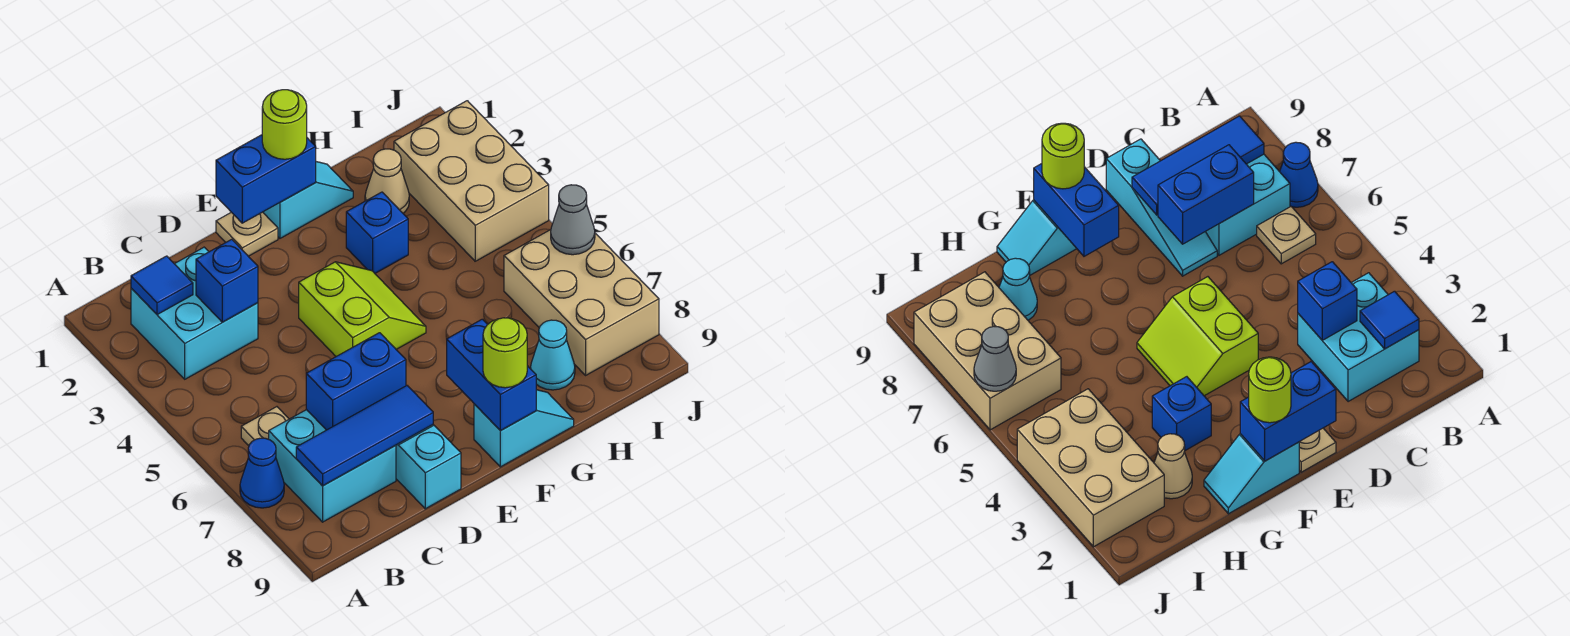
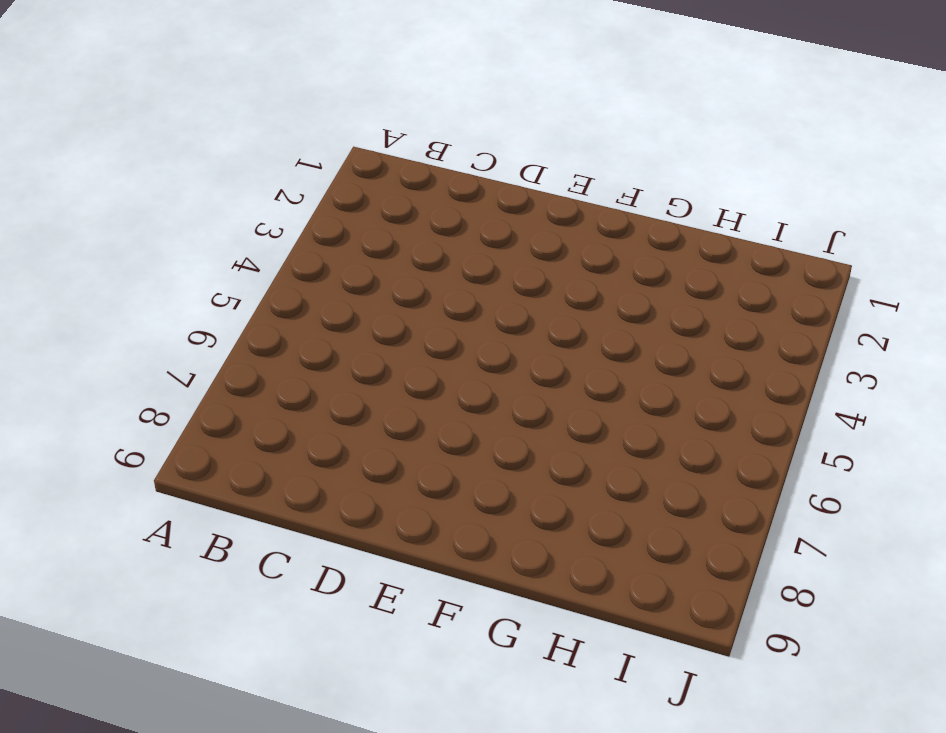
none -> blue 1x1 cone [240,438,284,508]
none -> cyan 2x2 brick [131,247,258,379]
none -> tan 1x1 plate [241,407,289,446]

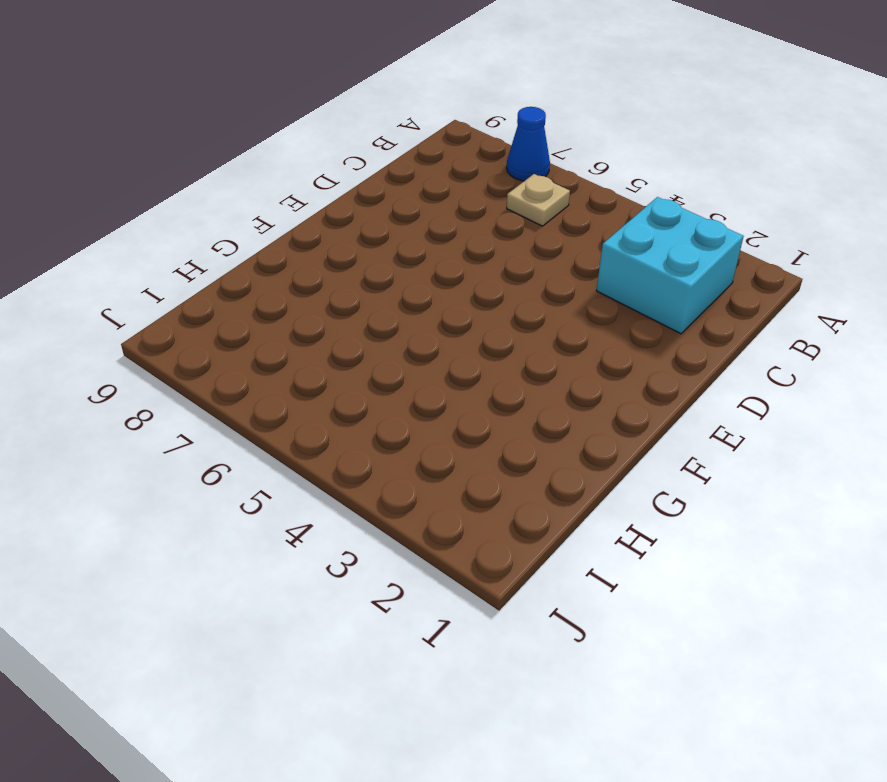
none -> cyan 2x2 brick [269,410,396,522]
none -> cyan 1x3 slope [396,425,461,509]
none -> tan 1x1 plate [216,212,278,256]

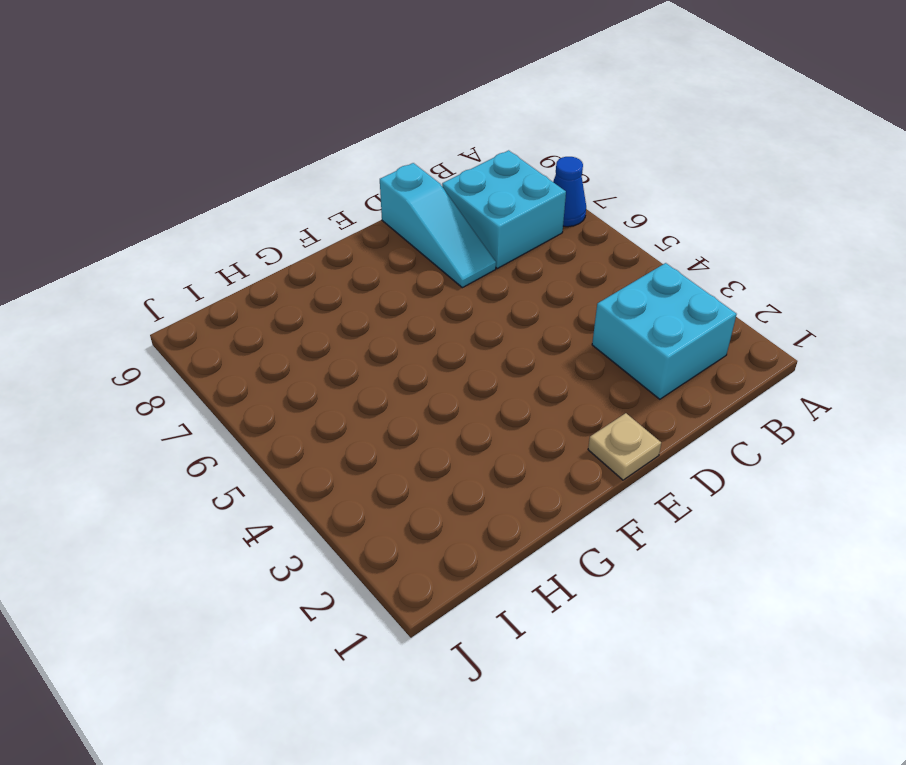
none -> tan 1x1 plate [241,407,289,446]
none -> lime 2x2 slope [299,262,426,356]
none -> cyan 1x2 slope [263,162,353,238]

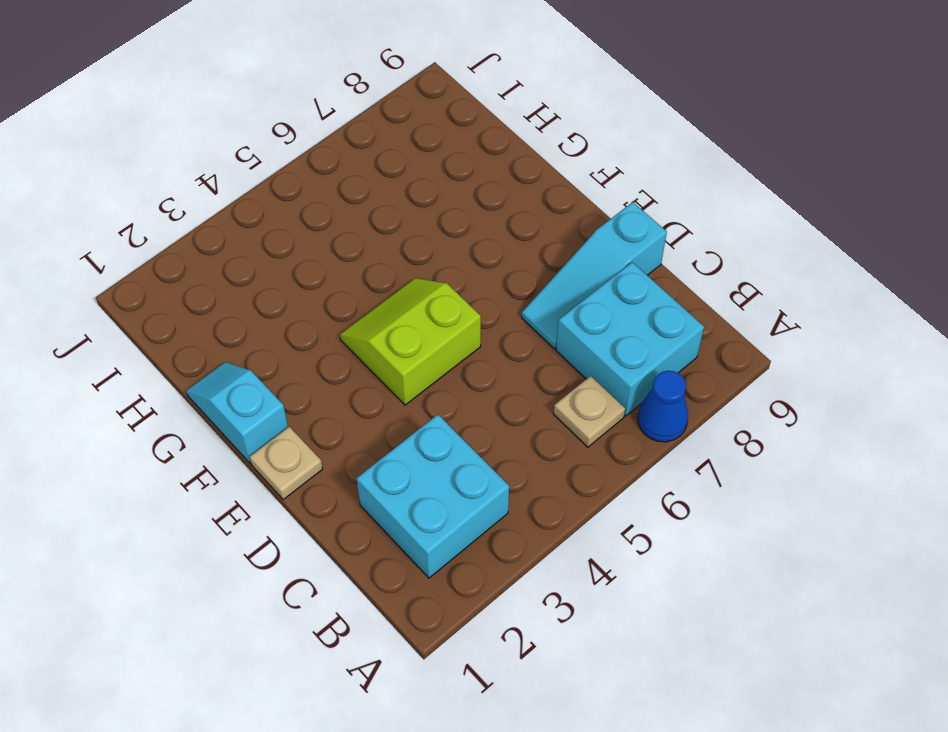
none -> cyan 1x2 slope [474,390,574,467]
none -> blue 1x1 brick [346,192,408,273]
none -> tan 1x1 cone [365,149,409,213]

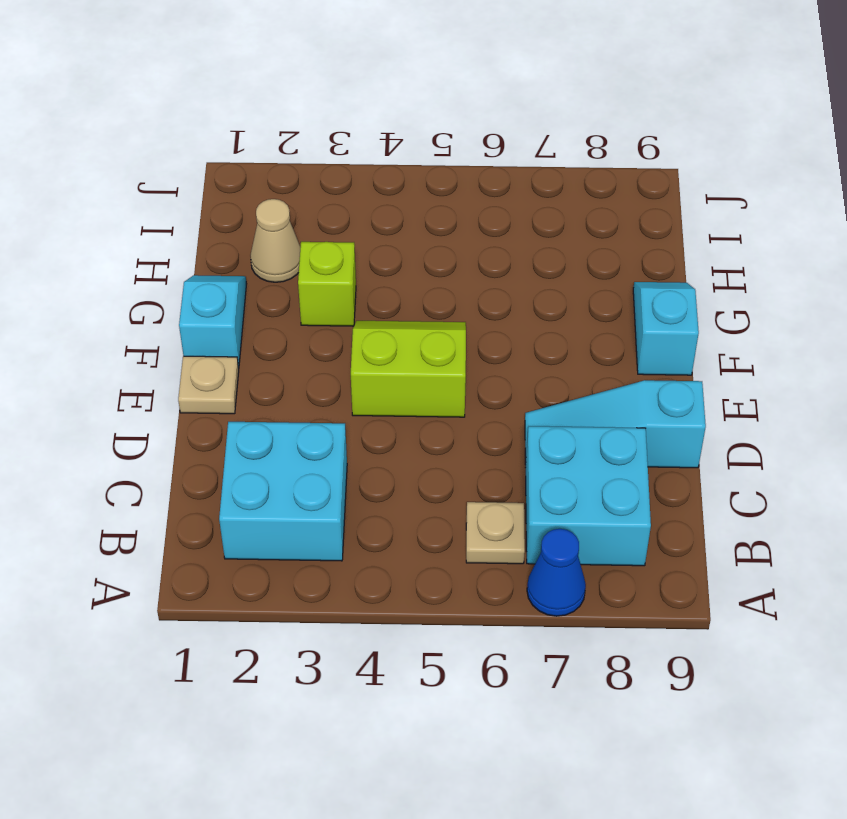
lime 1x1 brick [298,242,356,326] -> blue 1x1 brick [346,192,408,273]
none -> cyan 1x1 cone [531,320,575,390]
none -> tan 2x3 brick [394,101,549,261]
none -> tan 2x3 brick [504,230,659,375]

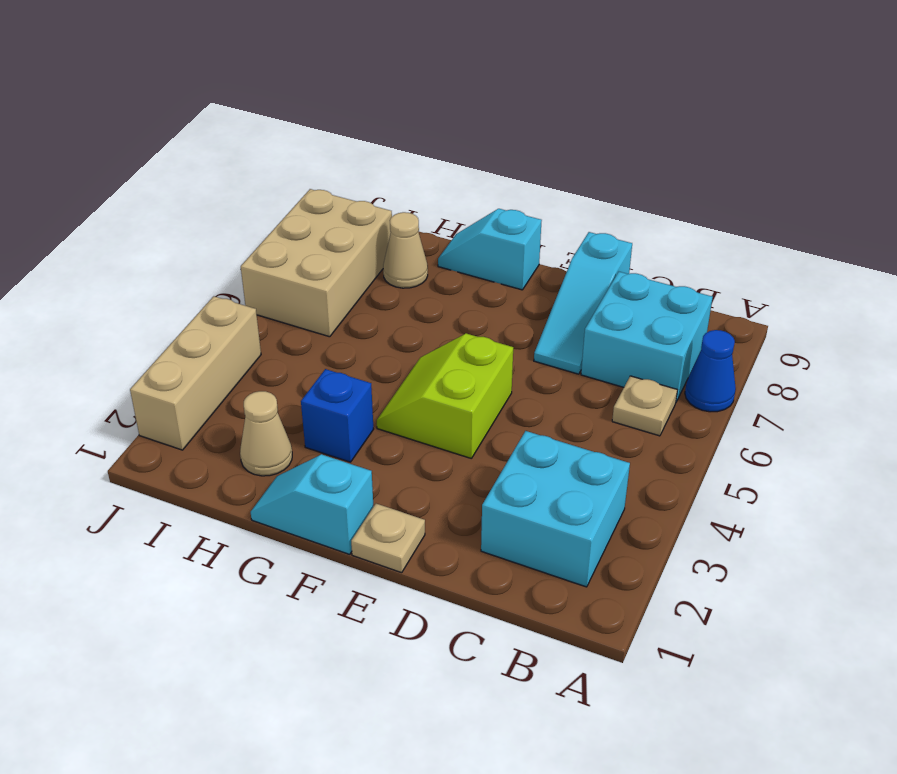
tan 1x1 cone [383,212,428,288] -> cyan 1x1 cone [531,320,575,390]
tan 1x3 brick [130,296,261,450] -> tan 2x3 brick [394,101,549,261]
none -> blue 1x1 tile [131,256,193,315]
none -> blue 1x3 tile [296,386,433,486]
none -> blue 1x1 brick [196,239,258,322]

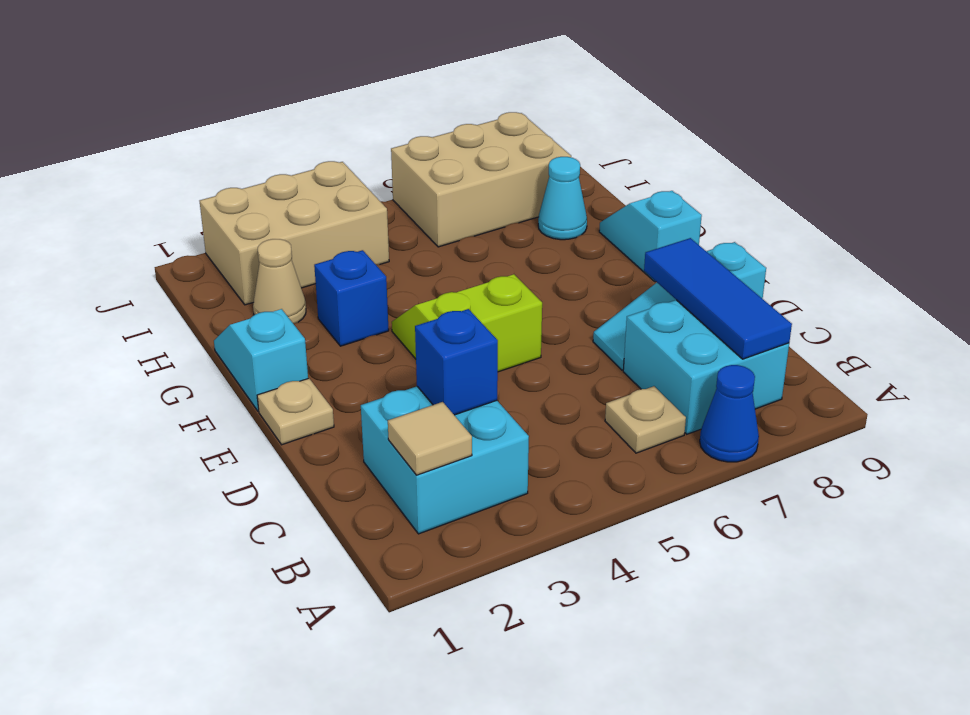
tan 1x1 tile [388,402,472,475] -> blue 1x1 tile [131,256,193,315]
none -> blue 1x2 brick [306,333,406,430]
none -> blue 1x2 brick [216,135,316,223]
none -> blue 1x2 brick [447,319,536,430]

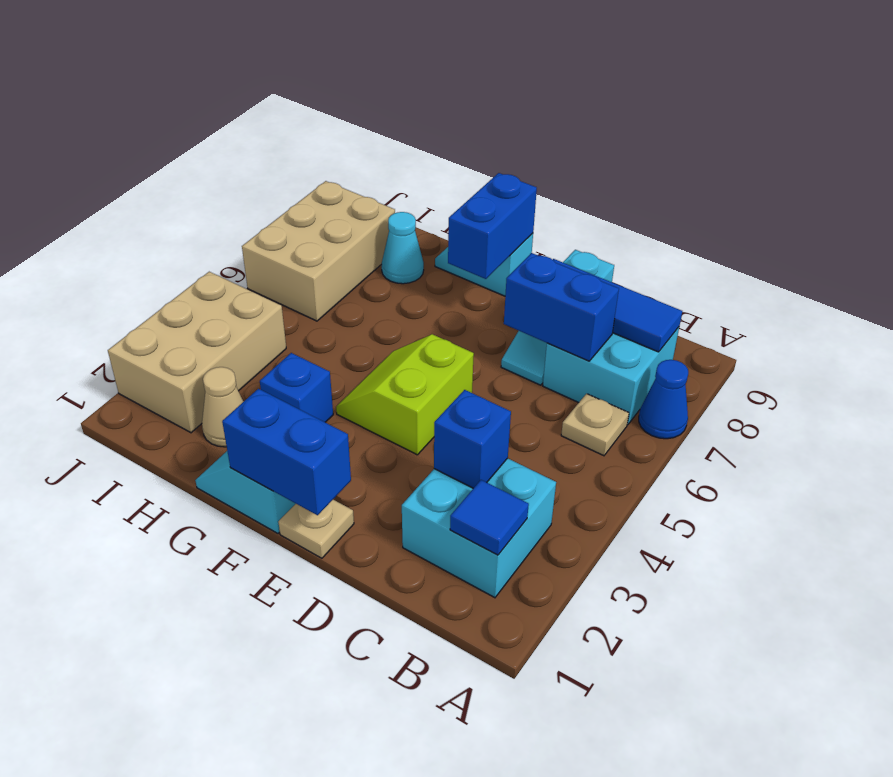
none -> grey 1x1 cone [551,185,595,255]
none -> lime 1x1 round brick [262,90,307,159]
none -> lime 1x1 round brick [483,318,527,388]

